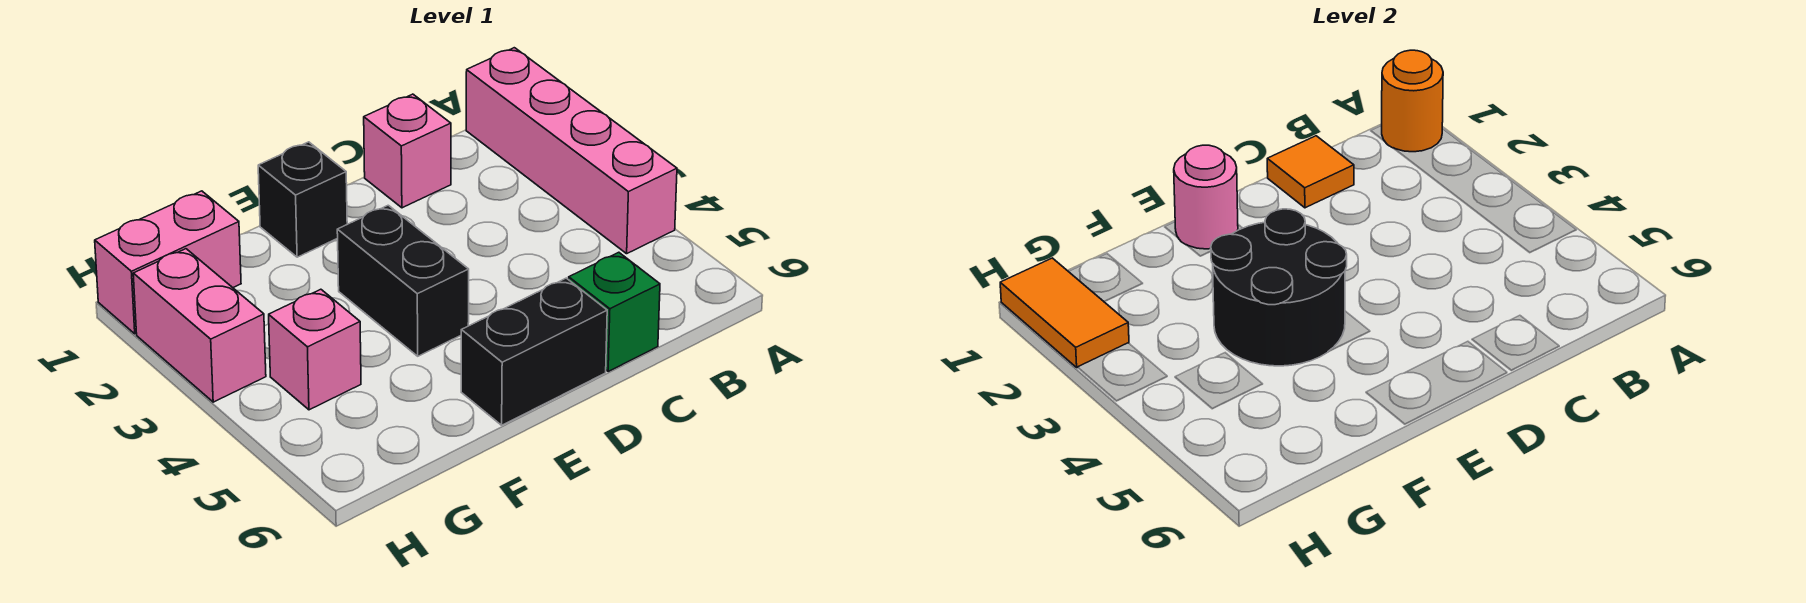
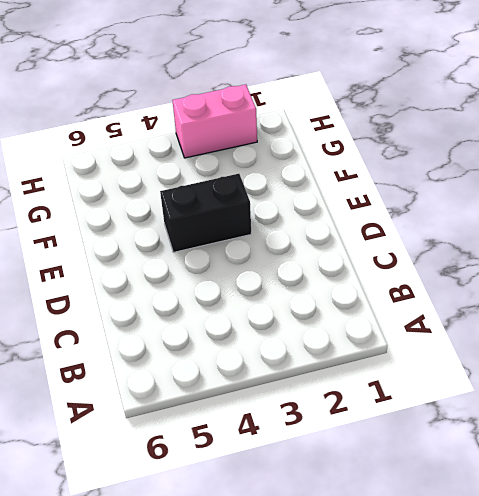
none -> pink 1x4 brick [466,48,677,254]
none -> pink 1x1 brick [364,94,451,208]
none -> green 1x1 brick [569,252,660,371]

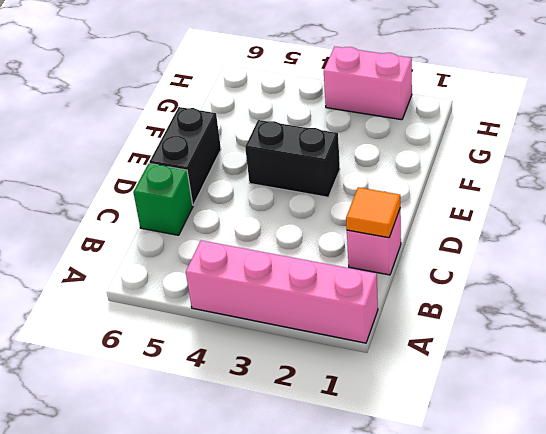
none -> black 1x1 brick [258,142,347,257]
none -> pink 1x2 brick [95,191,241,334]
none -> pink 1x1 brick [269,289,361,410]

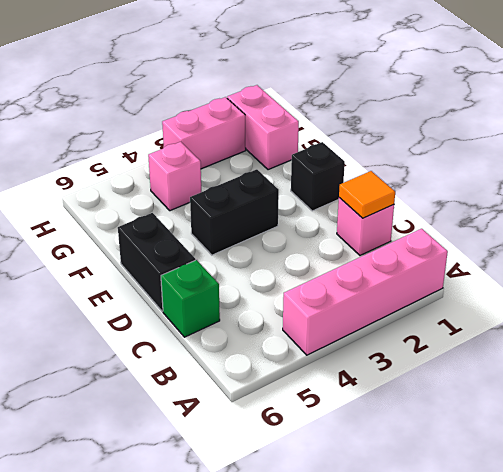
none -> orange 1x1 round brick [1382,50,1443,152]
none -> pink 1x1 round brick [1174,145,1238,249]
none -> black 2x2 round brick [1211,209,1347,366]

